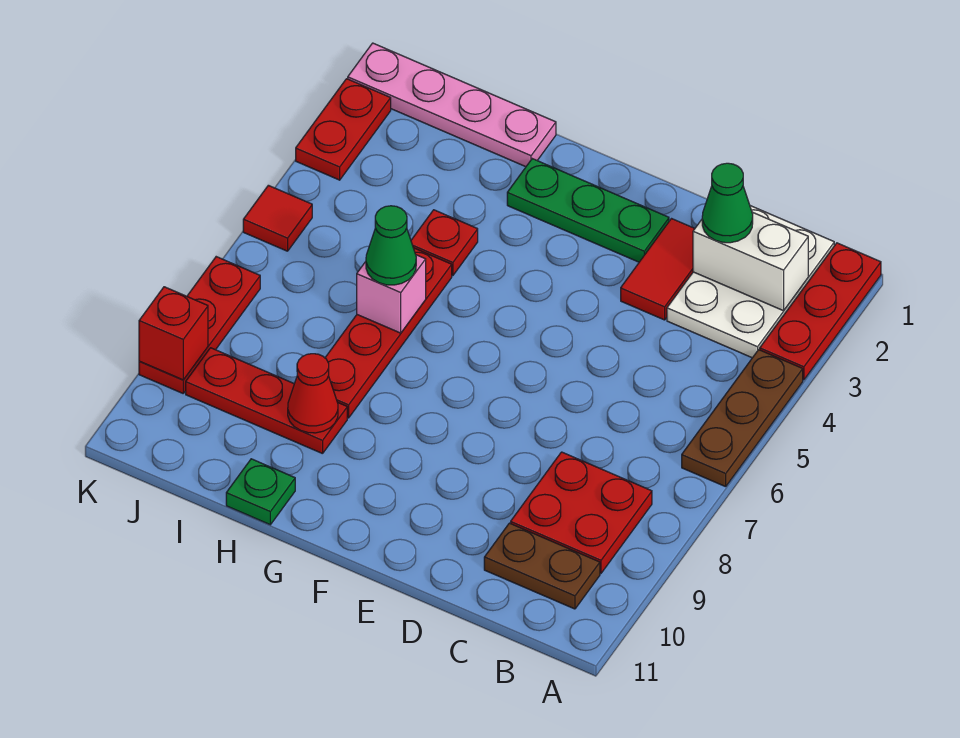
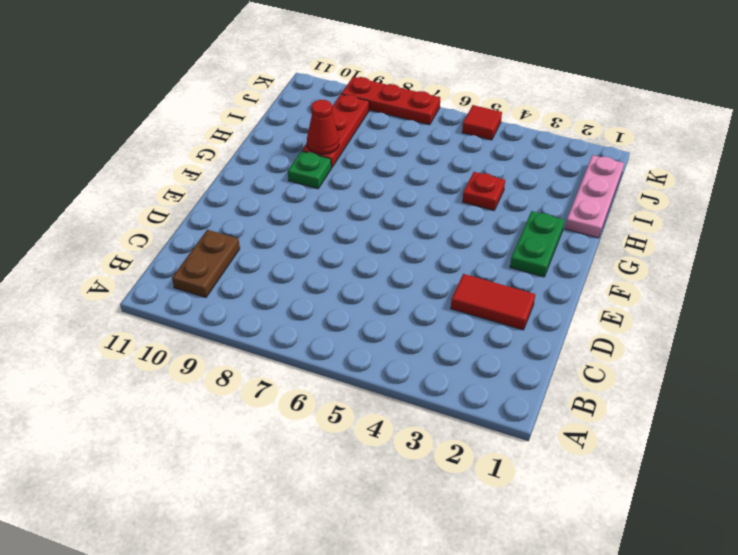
green 1x2 plate [510,211,565,277] -> green 1x3 plate [507,159,669,262]
green 1x1 plate [288,151,331,189] -> green 1x1 plate moved to [226,459,295,525]
pink 1x3 plate [565,155,624,238] -> pink 1x4 plate [348,43,556,167]
none -> red 1x3 plate [760,243,881,380]
none -> brown 1x3 plate [682,350,803,487]
none -> white 2x3 plate [667,206,834,358]

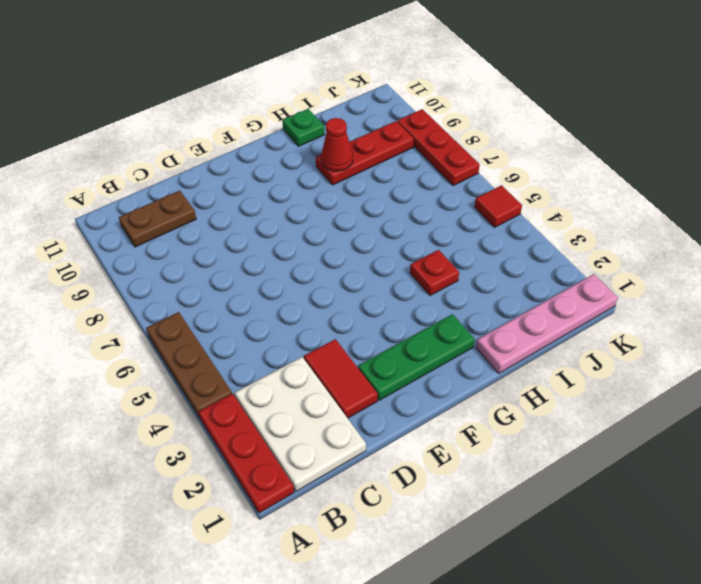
none -> red 2x2 plate [511,452,652,573]
none -> red 1x4 plate [325,248,452,418]
none -> red 1x2 plate [296,79,391,180]

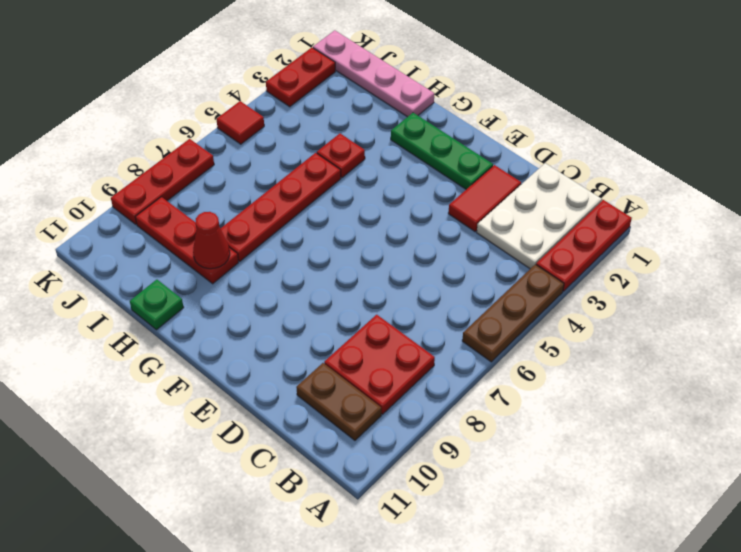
none -> white 1x2 brick [693,212,808,311]
none -> pink 1x1 brick [357,255,426,333]
none -> red 1x1 brick [139,287,208,380]

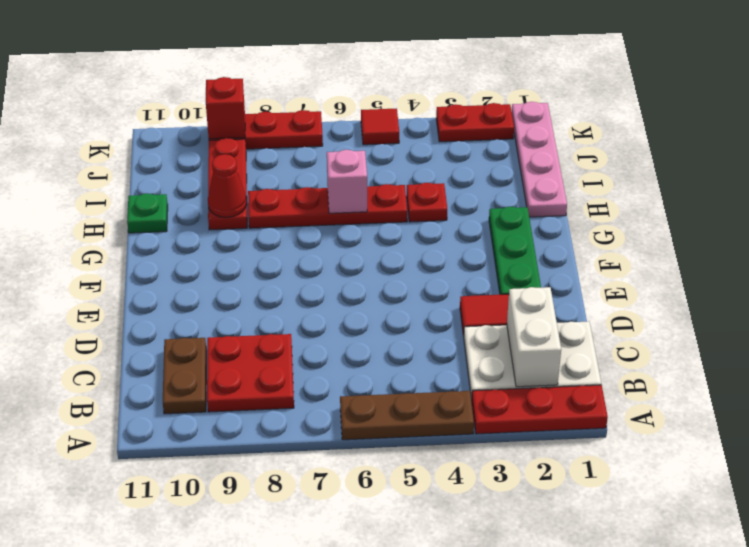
none -> green 1x1 cone [702,163,753,243]
none -> green 1x1 cone [366,206,416,285]

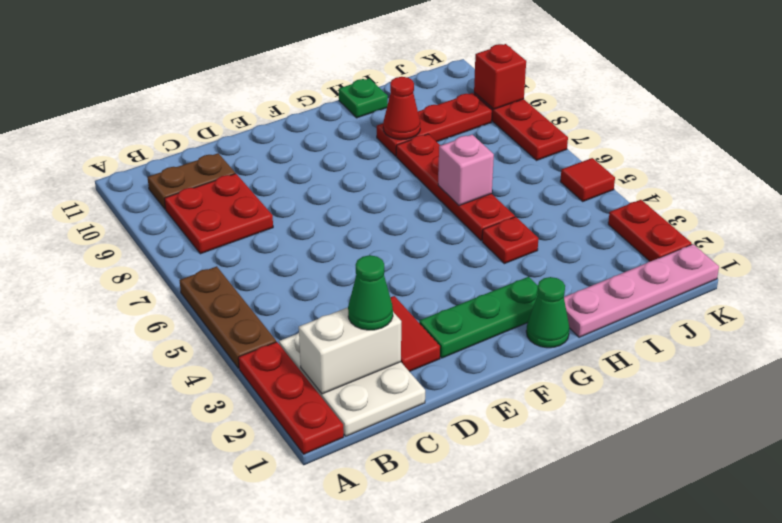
green 1x1 cone [526,277,569,348] -> green 1x1 cone moved to [366,206,416,285]

